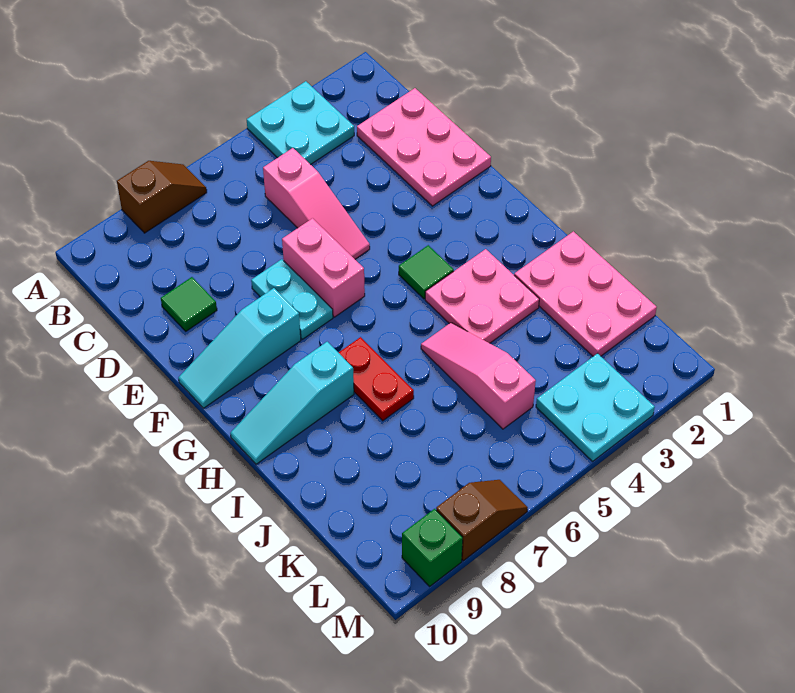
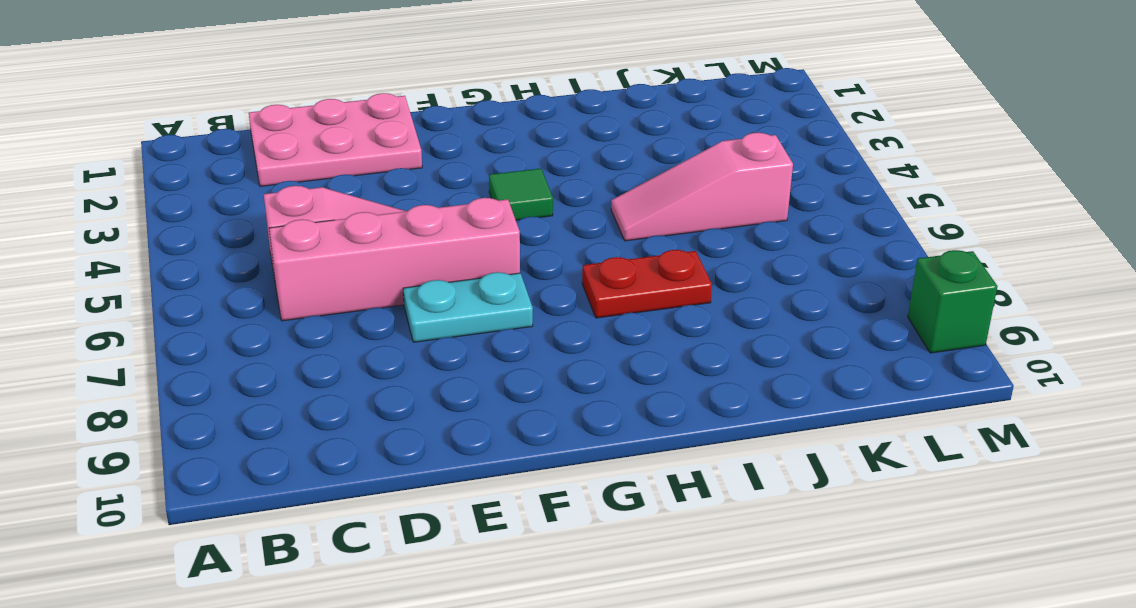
pink 1x4 brick [269,198,520,321] -> pink 1x2 brick [282,218,365,317]
none -> cyan 2x2 plate [247,81,354,165]
none -> brown 1x2 slope [117,161,207,233]
none -> green 1x1 tile [161,277,217,331]

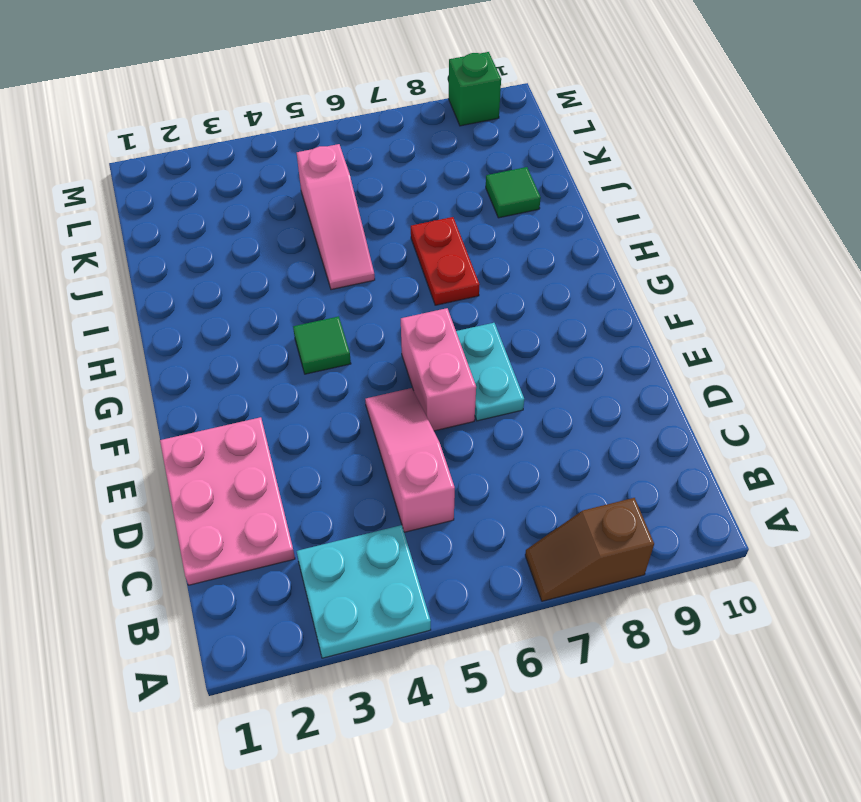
green 1x1 tile [486,167,541,218] -> green 1x1 tile moved to [161,277,217,331]
none -> cyan 1x3 slope [178,288,301,408]
none -> pink 2x2 plate [425,249,539,343]
none -> cyan 1x3 slope [230,342,354,464]

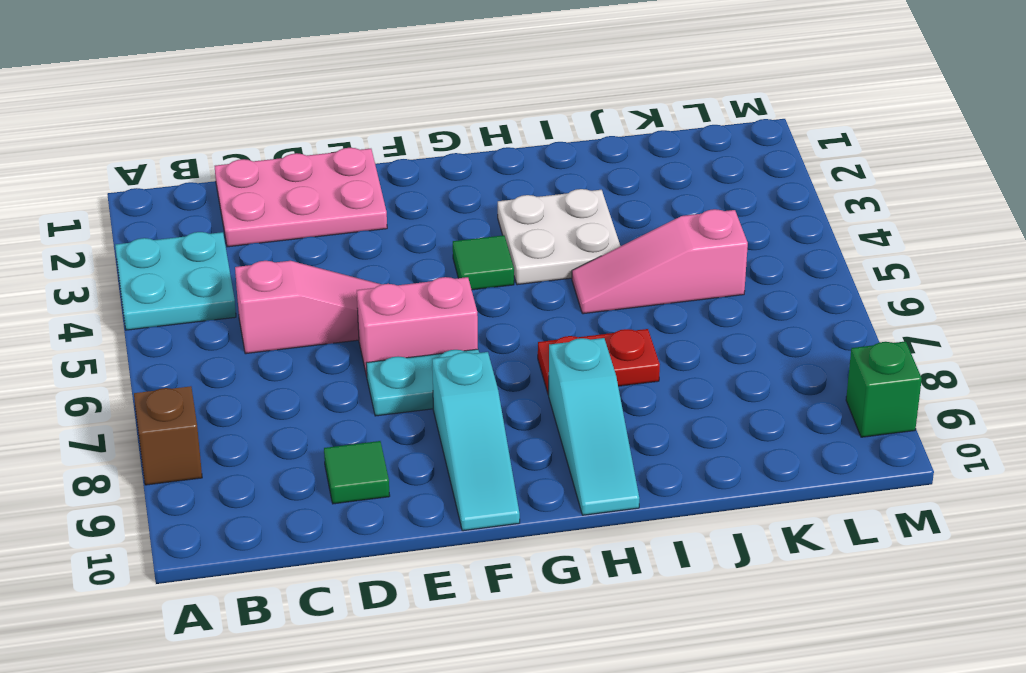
white 2x2 plate [498,189,620,285] -> pink 2x2 plate [425,249,539,343]
none -> pink 2x3 plate [514,231,657,356]
none -> cyan 2x2 plate [536,353,655,461]
none -> brown 1x2 slope [436,480,528,561]

